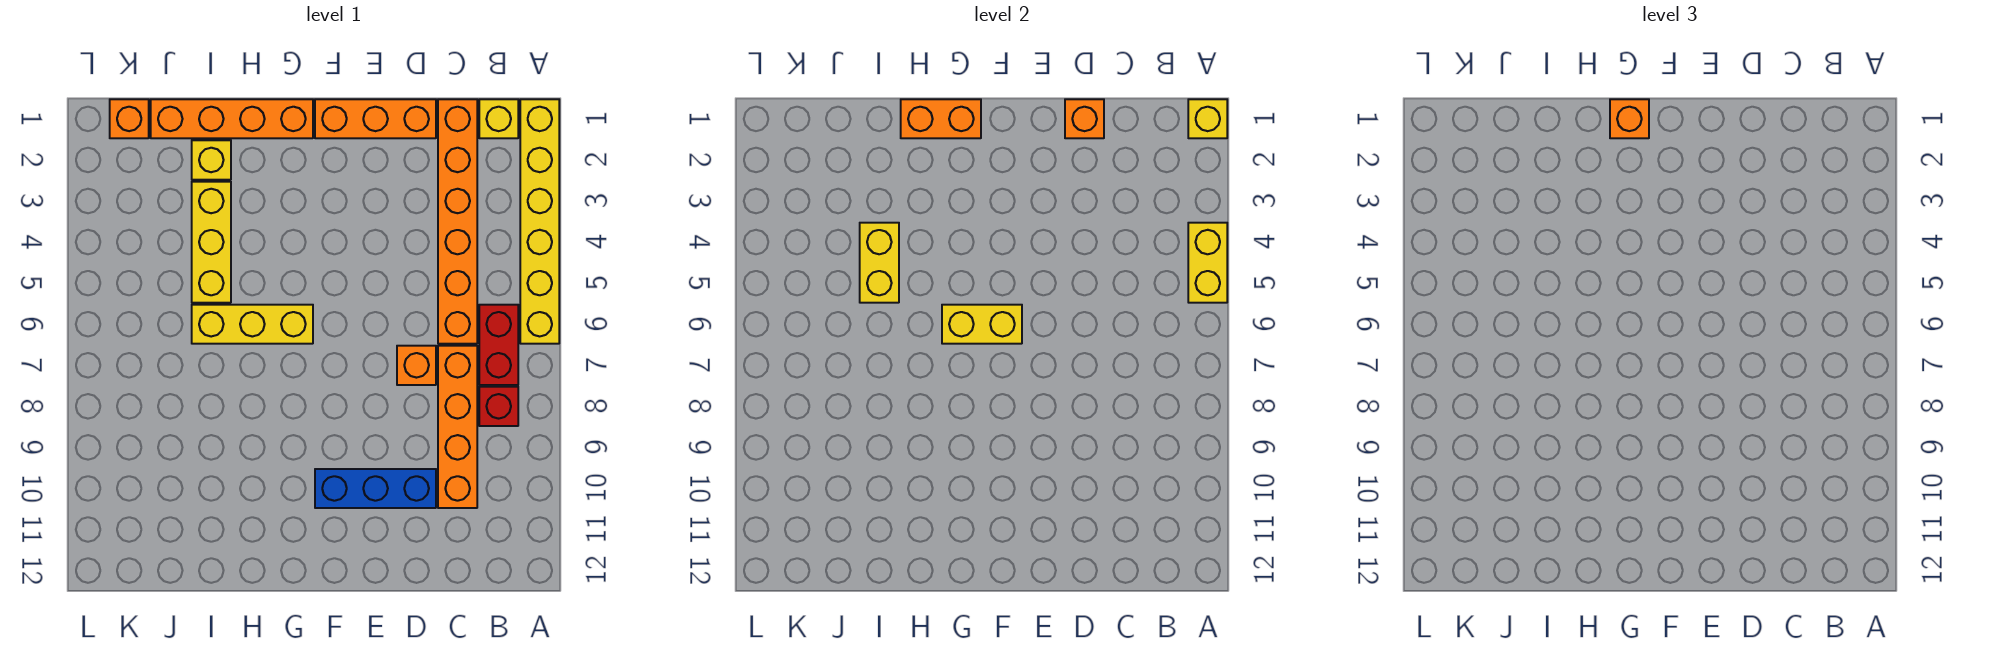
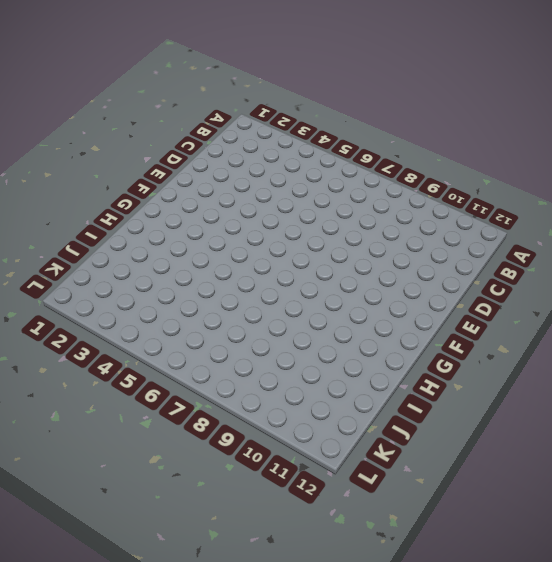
none -> yellow 1x6 brick [520,99,559,344]
none -> yellow 1x1 brick [479,99,518,138]
none -> red 1x2 brick [479,305,518,385]

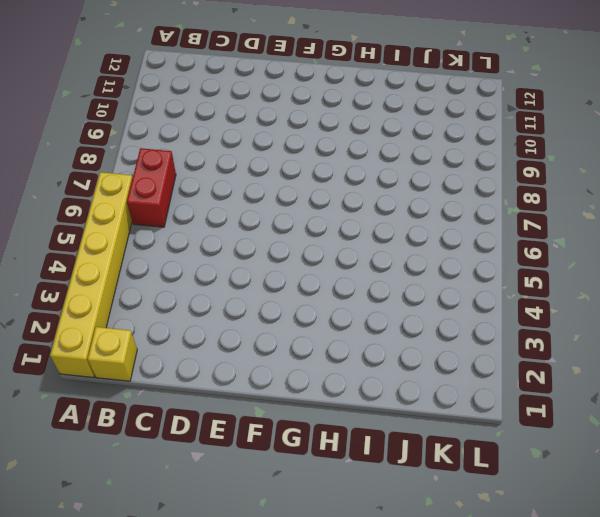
none -> red 1x1 brick [479,387,518,426]
none -> orange 1x6 brick [438,99,477,344]
none -> orange 1x4 brick [438,346,477,508]

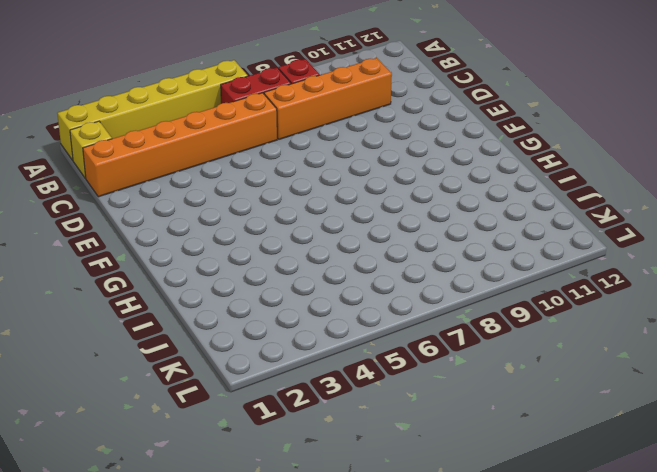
none -> orange 1x3 brick [315,99,436,138]
none -> orange 1x1 brick [397,346,436,385]
none -> blue 1x3 brick [315,469,436,508]

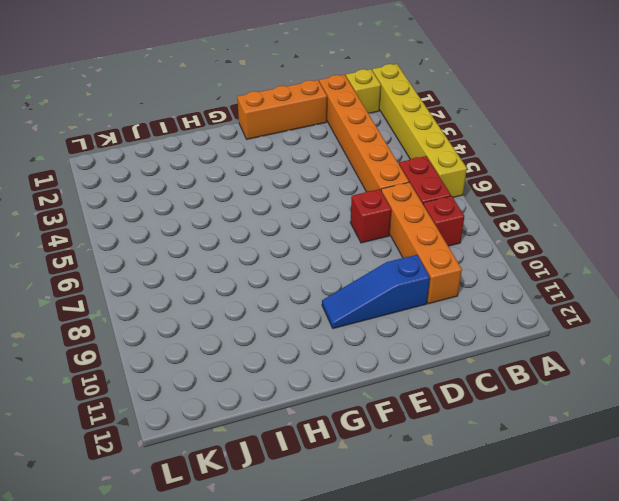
red 1x1 brick [350,189,391,243] -> orange 1x1 brick [397,346,436,385]
blue 1x3 slope [322,255,430,329] -> blue 1x3 brick [315,469,436,508]
none -> orange 1x4 brick [151,99,313,138]
none -> yellow 1x3 brick [192,305,313,344]
none -> yellow 1x1 brick [192,140,231,180]

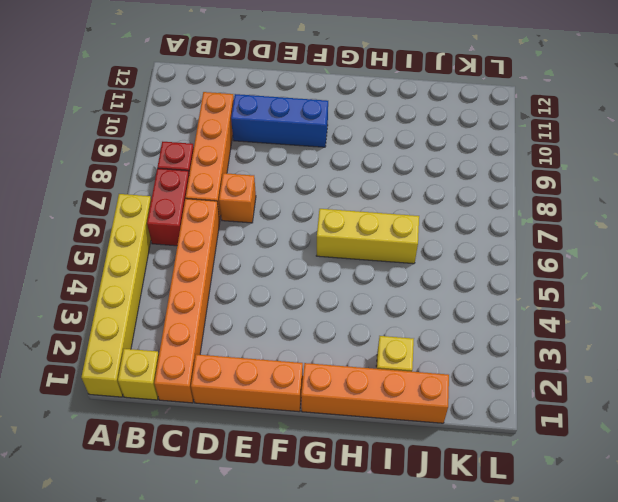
none -> yellow 1x3 brick [192,182,231,303]
none -> orange 1x1 brick [110,99,149,138]
none -> yellow 1x1 brick [1188,99,1227,138]

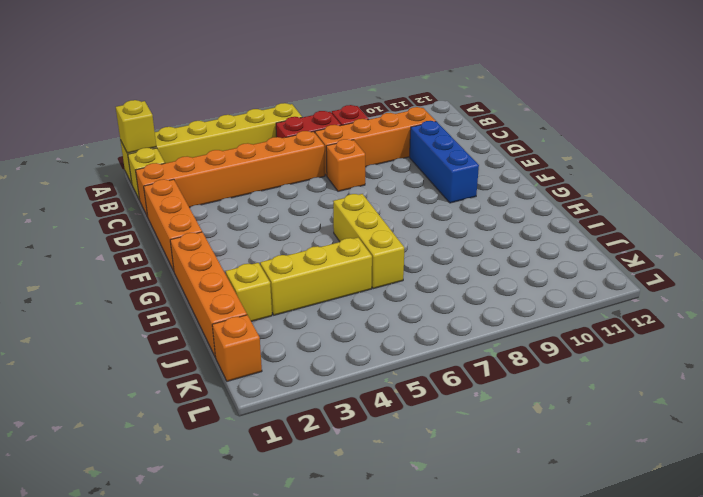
none -> yellow 1x2 brick [1188,223,1227,303]
none -> orange 1x1 brick [1065,99,1104,138]
none -> yellow 1x2 brick [942,305,1022,344]

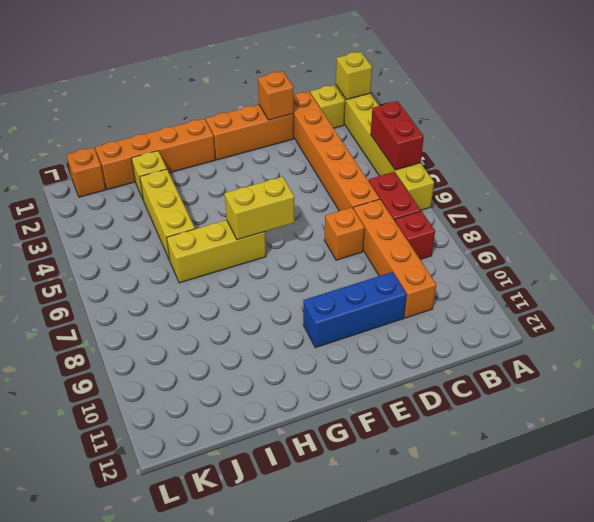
red 1x2 brick [370,101,424,170] -> yellow 1x2 brick [1188,223,1227,303]
none -> orange 1x2 brick [901,99,981,138]
none -> yellow 1x2 brick [860,223,899,303]
none -> orange 1x1 brick [1610,99,1649,138]

